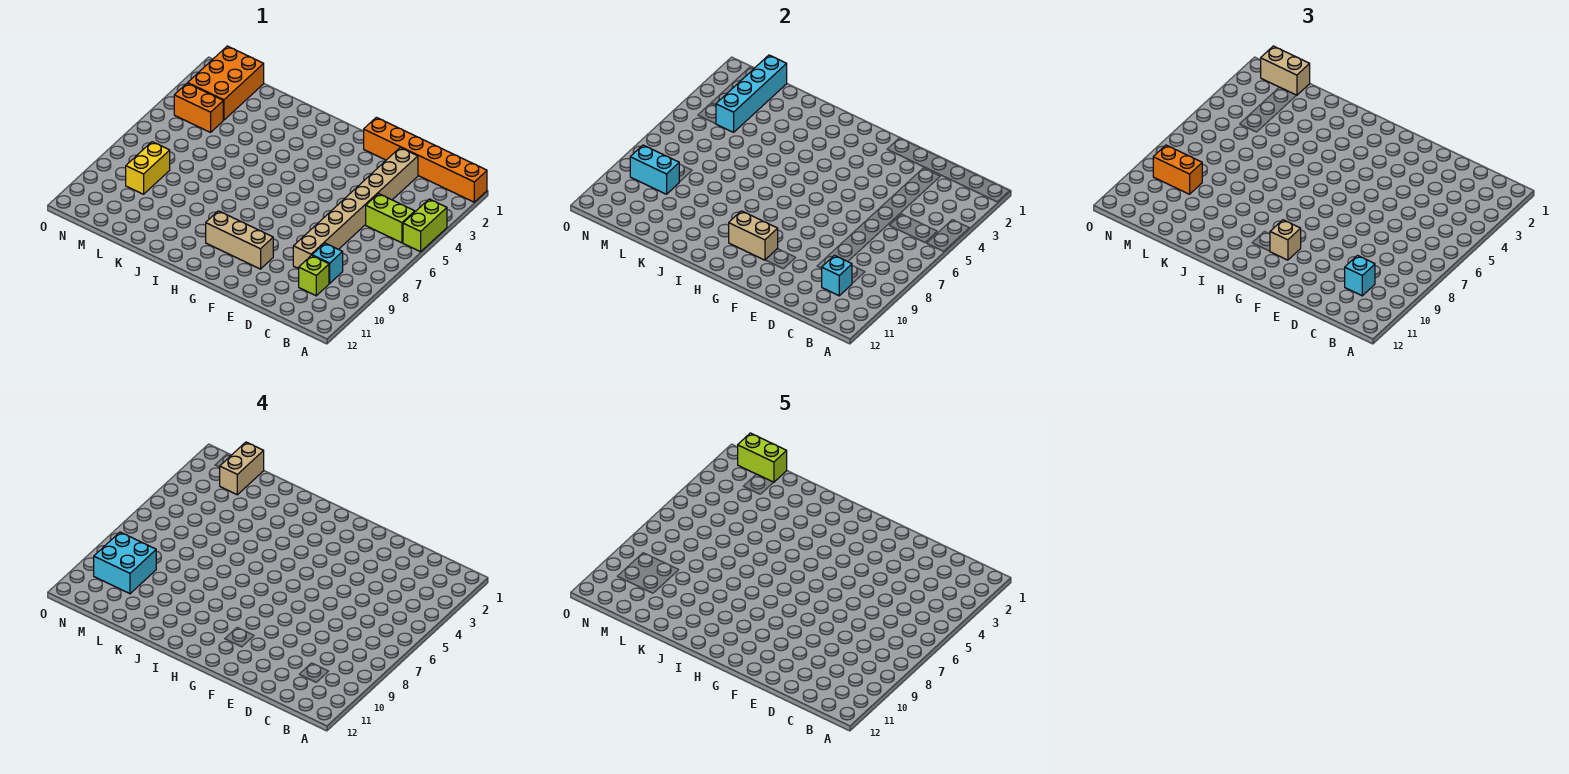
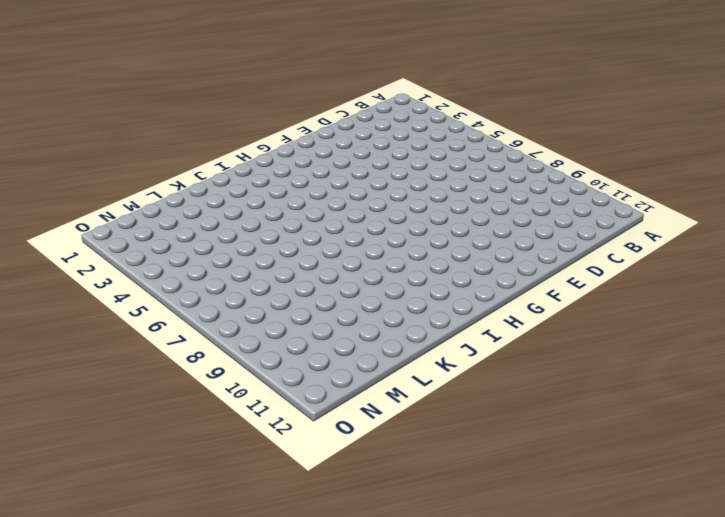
none -> orange 1x6 brick [364,117,487,202]
none -> lime 1x2 brick [403,199,447,252]
none -> lime 1x2 brick [366,194,415,243]

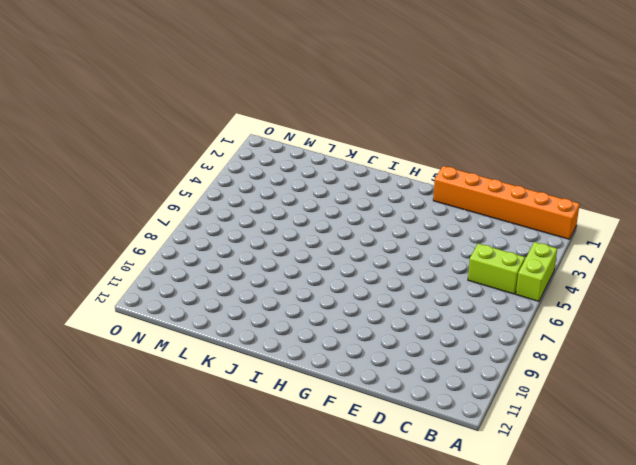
none -> cyan 1x1 brick [312,243,343,283]
none -> lime 1x1 brick [299,255,329,296]
none -> tan 1x8 brick [293,148,418,269]

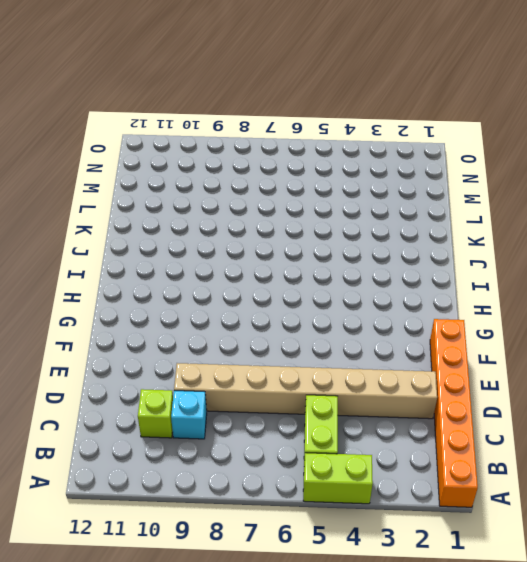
none -> tan 1x3 brick [206,211,273,269]
none -> orange 2x3 brick [188,46,264,120]
none -> orange 1x2 brick [174,83,223,132]

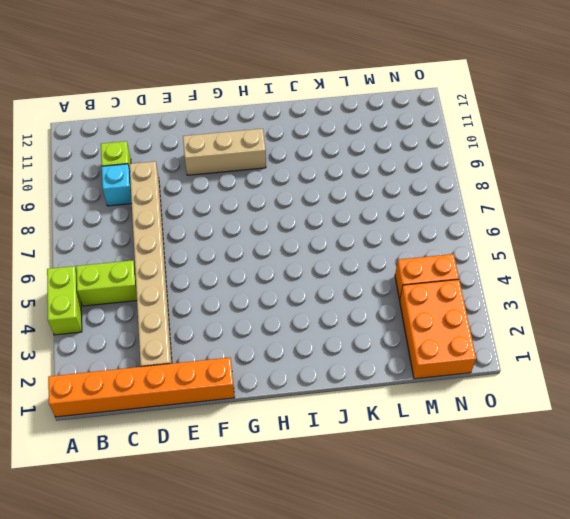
none -> yellow 1x2 brick [126,142,170,194]
none -> cyan 1x1 brick [822,256,852,296]
none -> tan 1x2 brick [729,211,778,260]

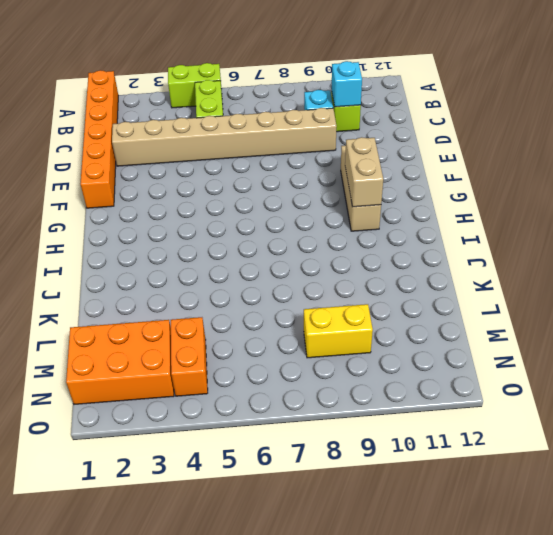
none -> cyan 1x4 brick [716,55,787,132]
none -> cyan 1x2 brick [630,145,679,194]
none -> cyan 1x1 brick [1345,256,1375,296]

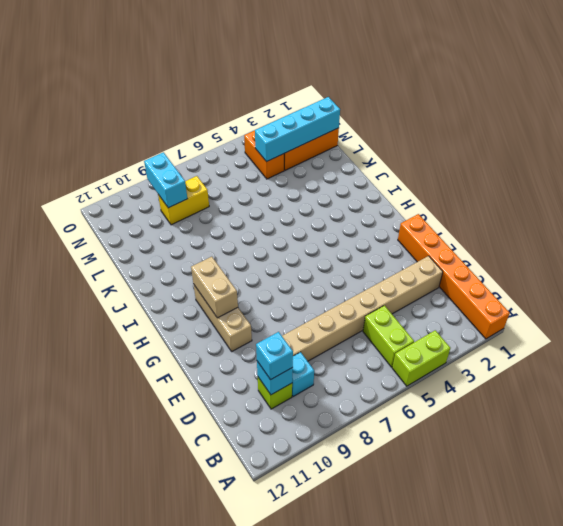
none -> tan 1x1 brick [1270,220,1301,260]
none -> tan 1x2 brick [1261,46,1310,95]
none -> orange 1x2 brick [1153,145,1202,194]

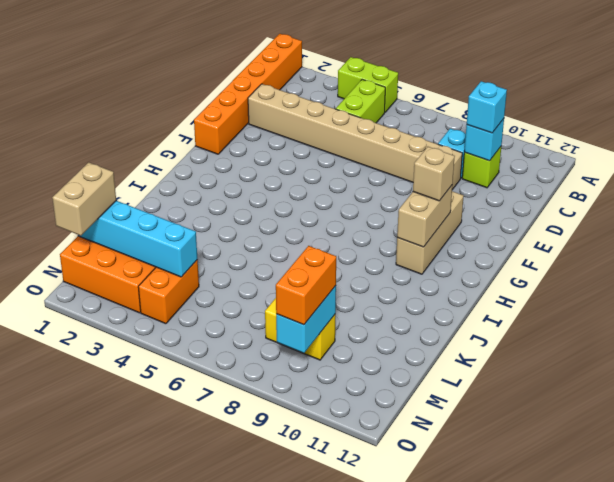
none -> tan 1x2 brick [220,442,264,495]
none -> cyan 2x2 brick [94,532,156,594]
none -> lime 1x2 brick [738,433,787,482]

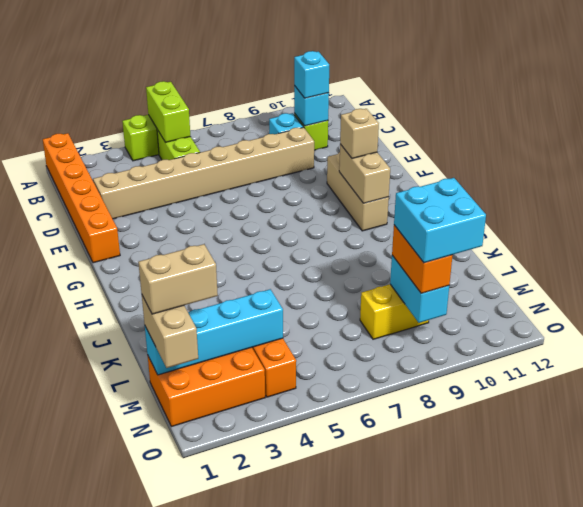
lime 1x2 brick [146,81,190,143] -> lime 1x2 brick moved to [738,433,787,482]

